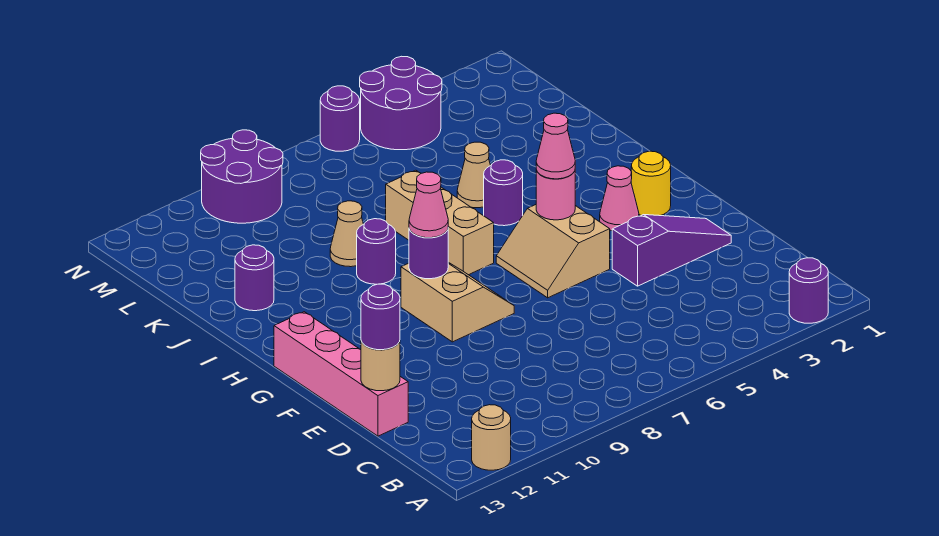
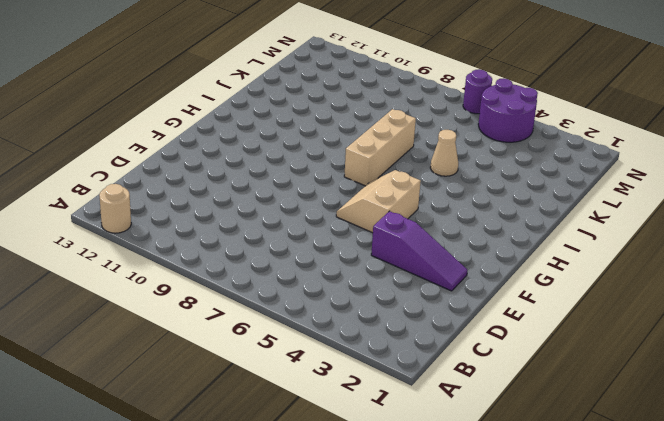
none -> purple 1x1 round brick [789,258,828,323]
none -> pink 1x4 brick [274,312,408,436]
none -> tan 2x2 slope [401,262,514,342]

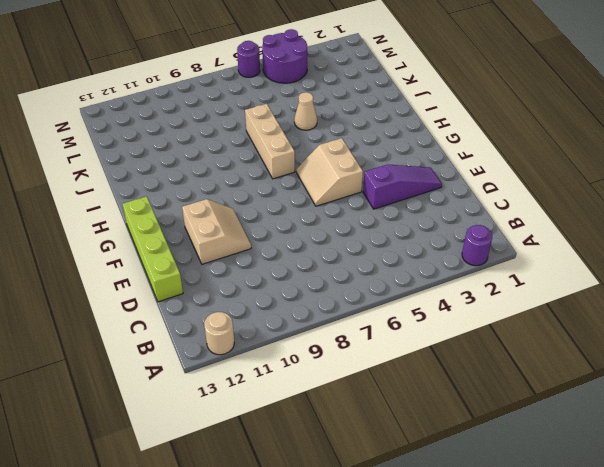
lime 1x4 brick [123,196,183,302] -> pink 1x4 brick [274,312,408,436]
tan 2x2 slope [182,199,251,264] -> tan 2x2 slope moved to [401,262,514,342]
none -> yellow 1x1 round brick [631,151,671,216]
none -> pink 1x1 cone [600,166,639,231]
none -> purple 1x1 round brick [484,160,523,226]

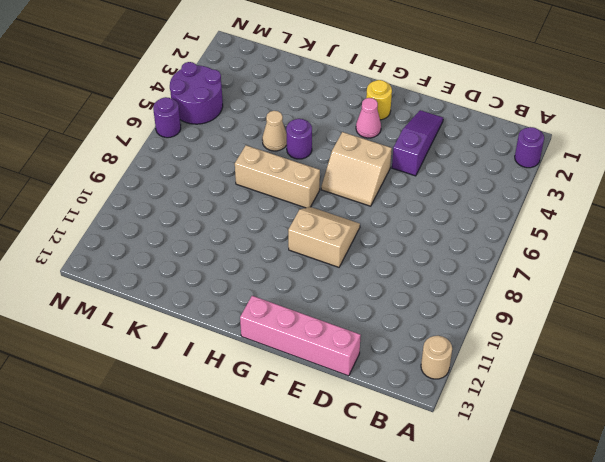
none -> purple 1x1 round brick [357,219,396,284]
none -> tan 1x1 cone [330,201,363,267]
none -> purple 1x1 round brick [235,245,274,311]

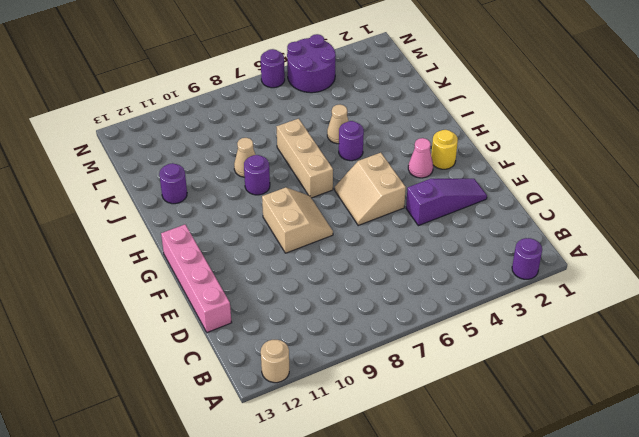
none -> purple 2x2 round brick [201,130,283,223]
none -> tan 1x1 round brick [361,341,400,391]
none -> pink 1x1 round brick [536,170,575,220]

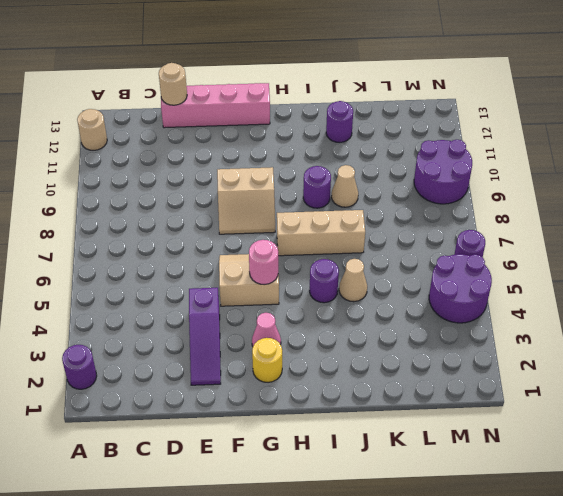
none -> purple 1x1 round brick [409,229,448,279]
none -> purple 1x1 round brick [361,284,400,350]
none -> pink 1x1 cone [536,113,575,179]

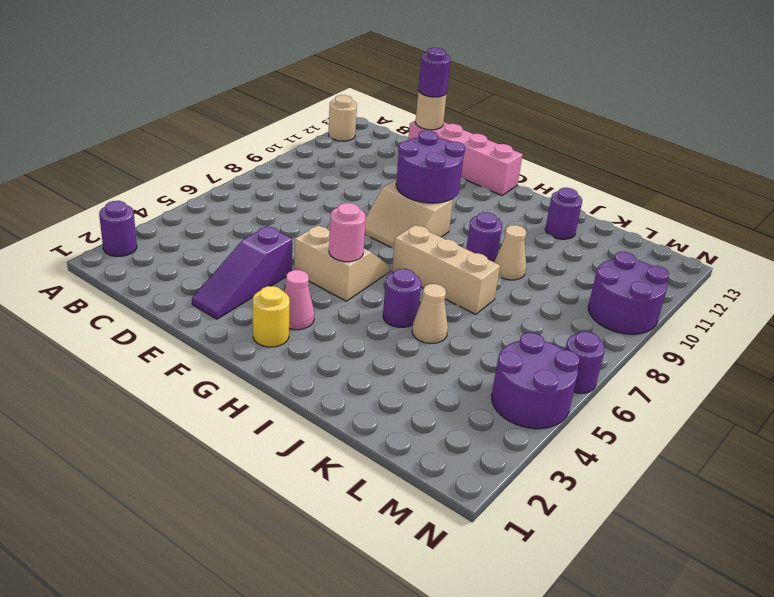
purple 2x2 round brick [396,131,465,203] -> purple 1x1 round brick [409,229,448,279]
none -> pink 1x1 cone [536,113,575,179]
none -> pink 1x1 cone [409,172,448,238]

